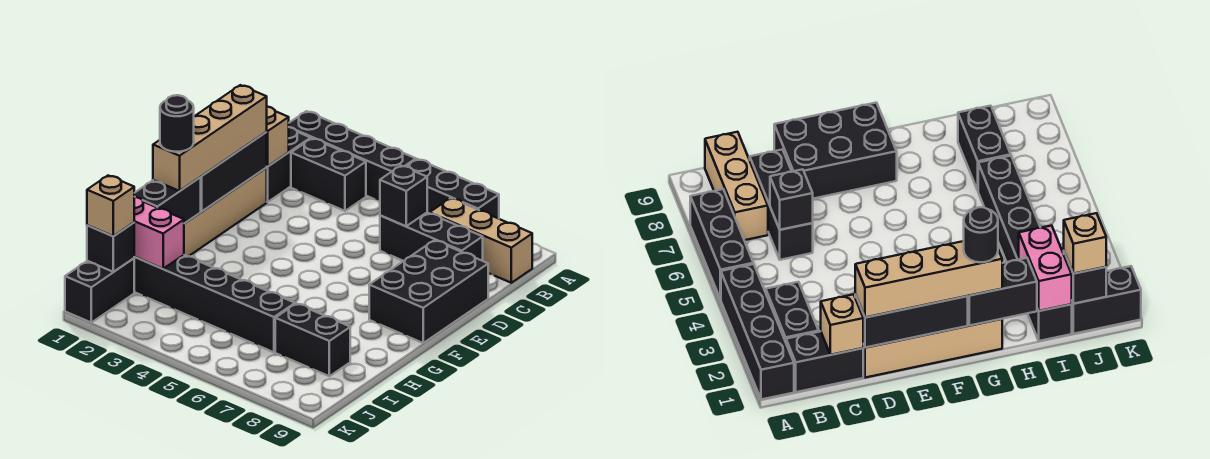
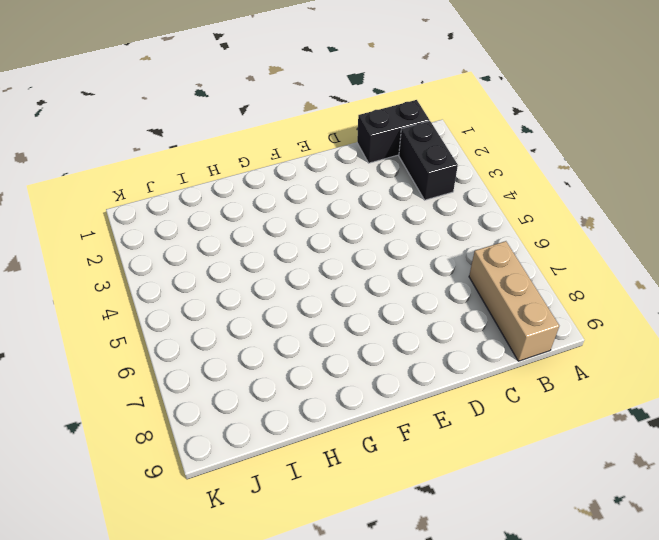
none -> black 1x4 brick [289,111,416,202]
none -> black 1x3 brick [406,159,499,219]
none -> black 1x3 brick [380,213,483,261]

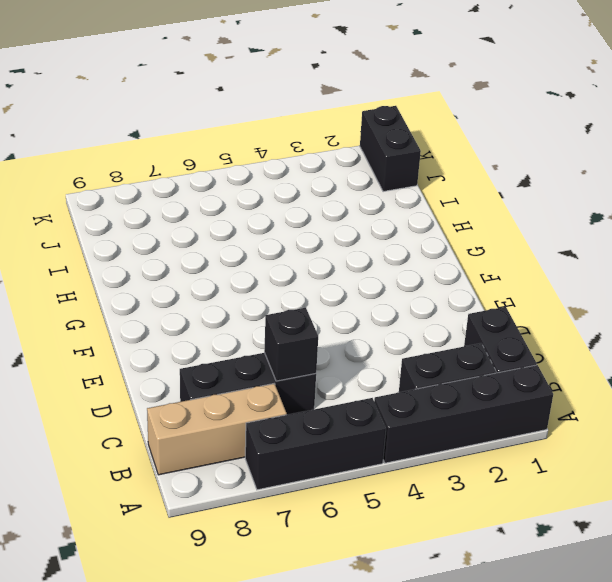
none -> tan 1x4 brick [184,168,267,257]
none -> black 2x3 brick [369,240,488,343]
none -> black 1x6 brick [134,255,295,352]

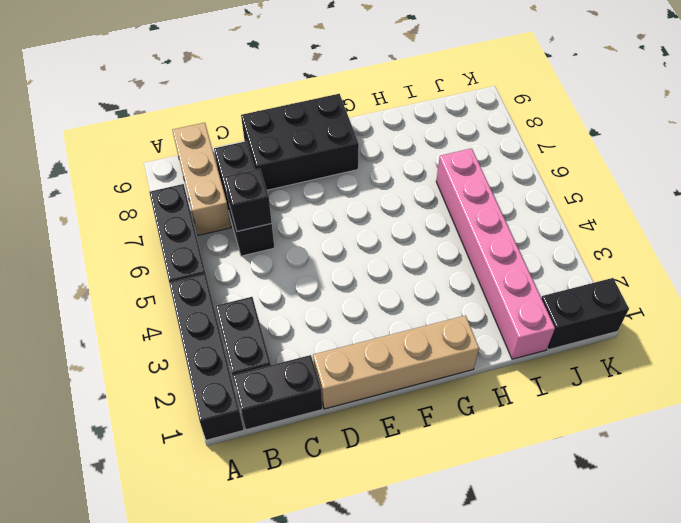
pink 1x6 brick [436,148,555,359] -> black 1x6 brick [134,255,295,352]
none -> black 1x2 brick [275,304,350,376]
none -> tan 1x1 brick [267,107,289,166]
none -> black 1x3 brick [201,132,267,212]

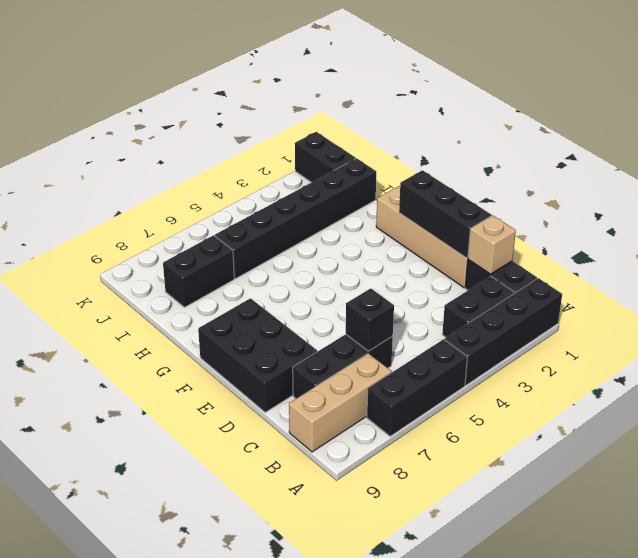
none -> black 1x2 brick [134,177,201,224]
none -> pink 1x2 brick [134,197,184,269]
none -> black 1x1 brick [87,223,134,272]

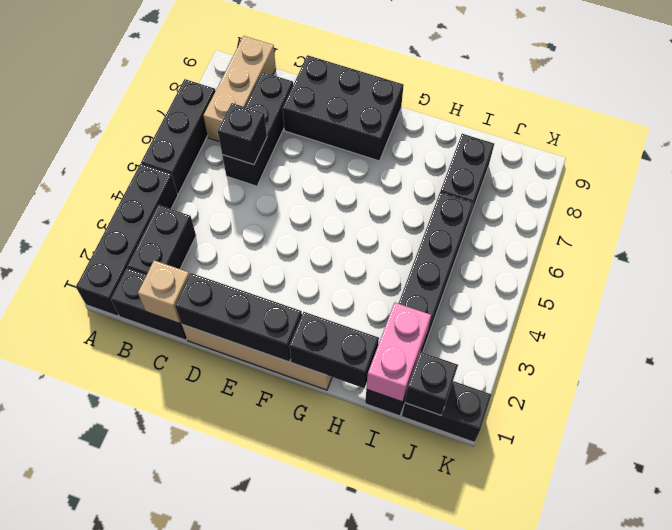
none -> tan 1x4 brick [153,85,267,191]
none -> tan 1x1 brick [87,176,134,236]
none -> black 1x1 round brick [160,95,194,152]

